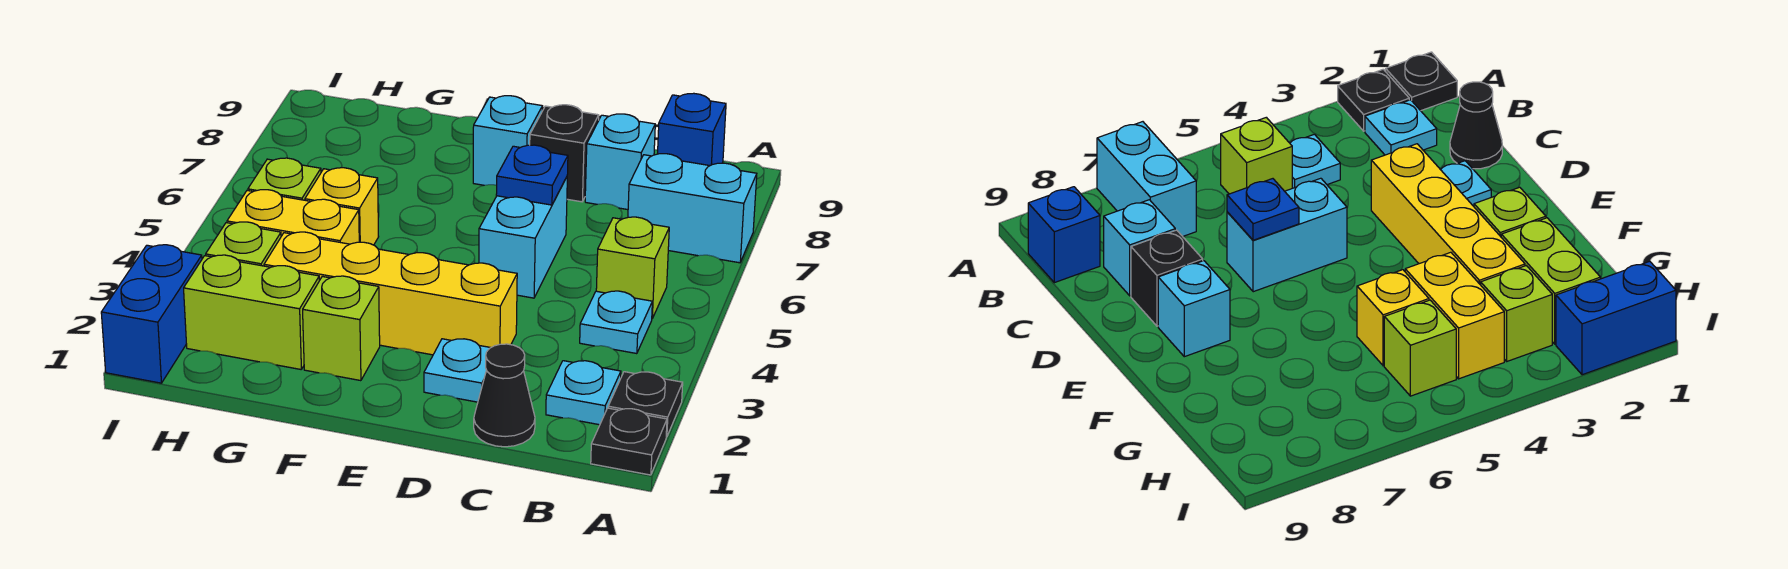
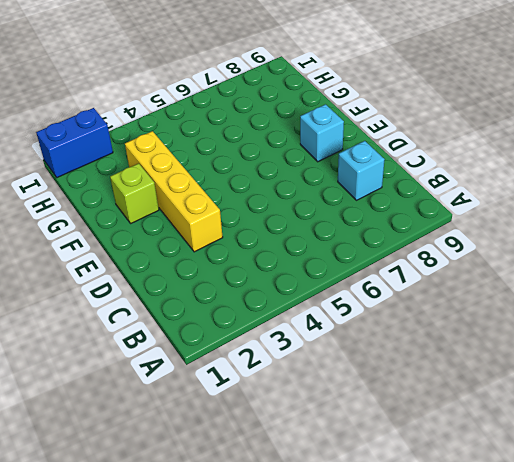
none -> black 1x1 plate [591,408,667,475]
none -> black 1x1 plate [608,372,683,437]
none -> cyan 1x2 brick [628,154,757,263]

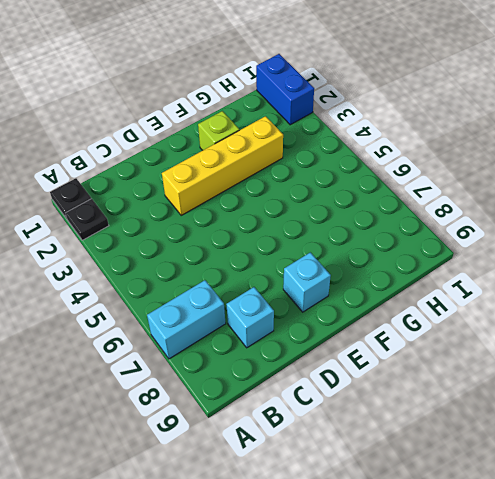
none -> cyan 1x1 plate [546,361,621,425]
none -> cyan 1x1 plate [580,291,652,354]
none -> lime 1x1 brick [596,217,669,318]

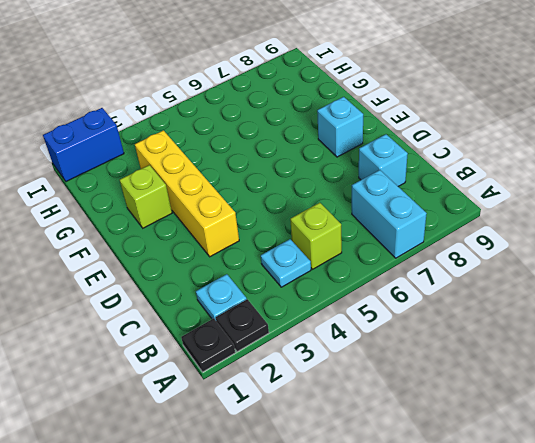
none -> blue 1x1 brick [658,93,726,166]
none -> black 1x1 cone [474,344,535,447]
none -> cyan 1x1 plate [424,339,491,402]

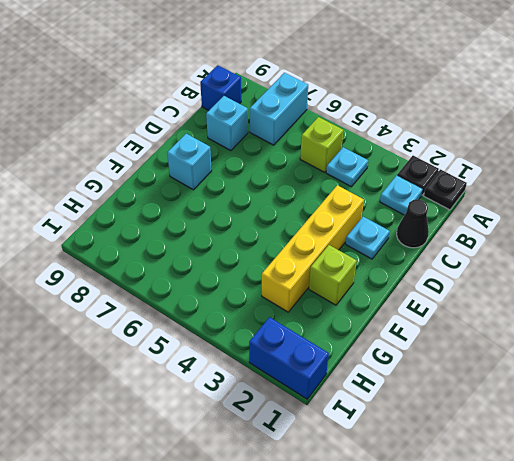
none -> cyan 1x2 brick [479,177,567,298]
none -> black 1x1 brick [530,105,599,202]
none -> lime 1x2 brick [184,255,319,369]

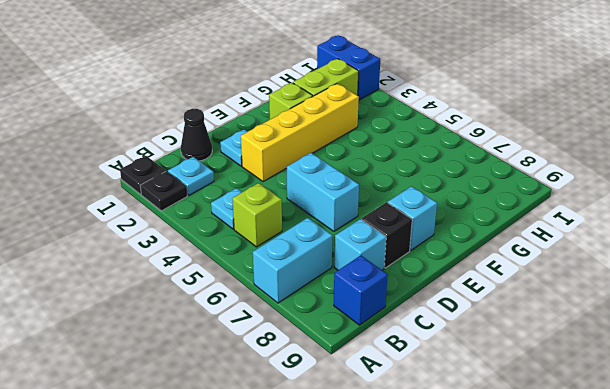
none -> yellow 1x2 brick [227,190,359,244]
none -> yellow 1x1 brick [305,168,379,245]
none -> lime 1x1 brick [206,222,281,266]

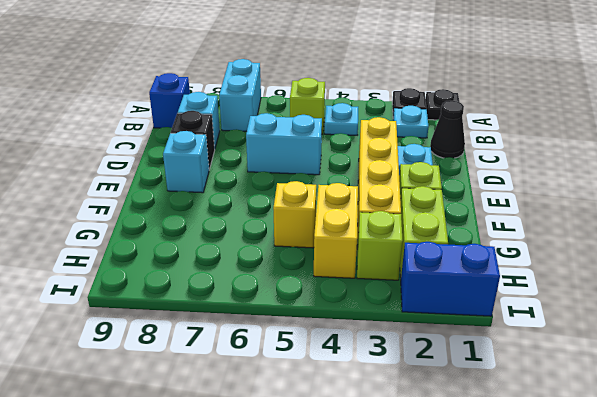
none -> lime 1x1 brick [248,158,321,200]
none -> blue 1x1 plate [496,145,568,205]

